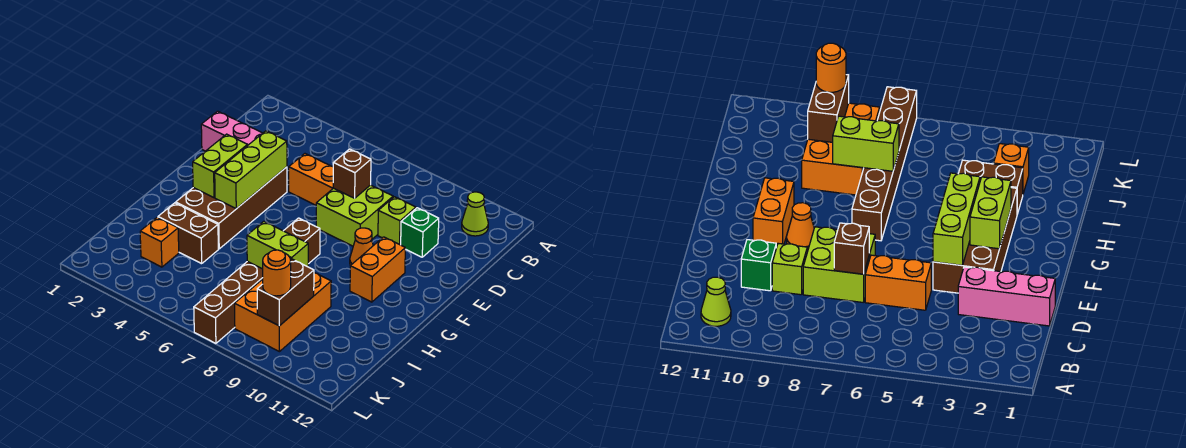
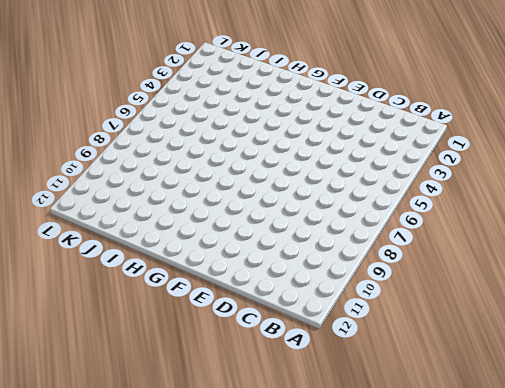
none -> lime 1x1 cone [462,192,488,236]
none -> pink 1x3 brick [201,111,262,151]
none -> orange 1x2 brick [289,154,333,205]

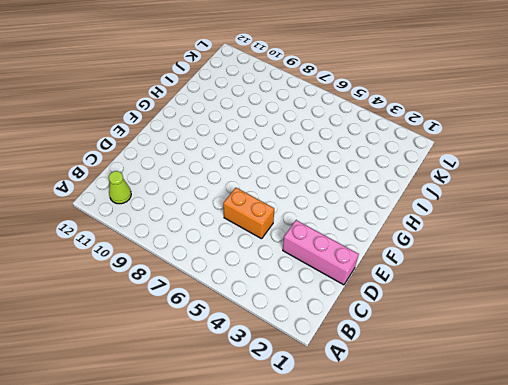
none -> lime 2x2 brick [316,185,393,246]
none -> lime 1x1 brick [378,197,416,245]
none -> green 1x1 brick [401,208,439,257]

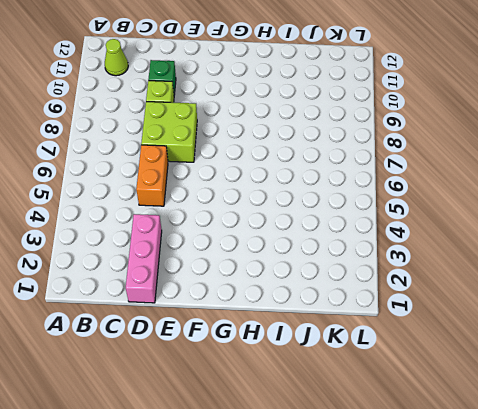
none -> brown 2x4 brick [176,167,287,249]
none -> orange 1x1 cone [350,228,373,266]
none -> orange 1x2 brick [350,237,405,302]

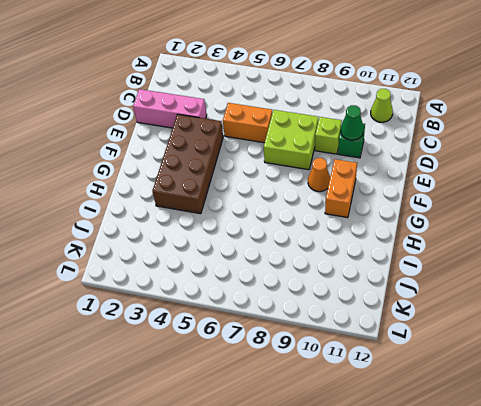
green 1x1 cone [341,105,364,140] -> none
none -> brown 1x6 brick [194,218,320,343]
none -> brown 1x2 brick [158,203,218,264]
none -> orange 2x3 brick [235,273,331,352]

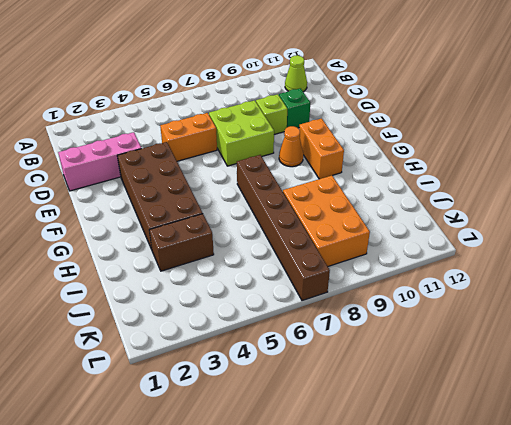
none -> orange 1x1 brick [140,217,179,267]
none -> brown 1x1 brick [333,149,371,198]
none -> lime 1x3 brick [215,131,287,209]

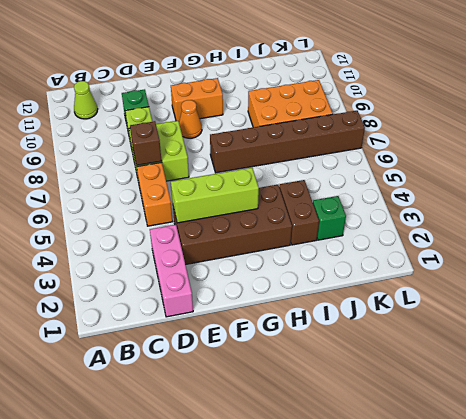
green 1x1 brick [313,196,346,240] -> orange 1x1 brick [140,217,179,267]
none -> lime 1x2 brick [193,134,248,198]
none -> lime 1x2 brick [247,221,308,269]
none -> brown 1x2 brick [257,259,314,326]

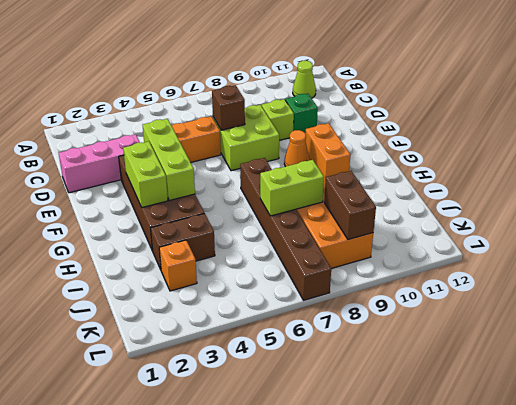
none -> orange 1x1 round brick [263,250,291,296]

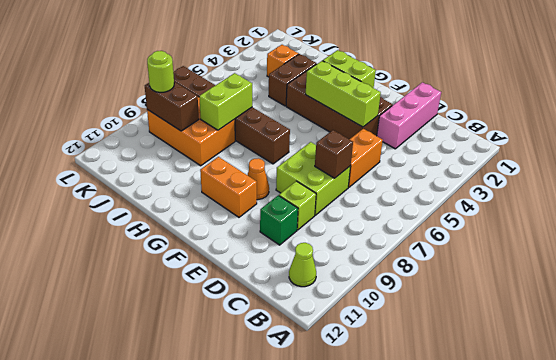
lime 1x1 round brick [147,51,174,92] -> orange 1x1 round brick [263,250,291,296]

